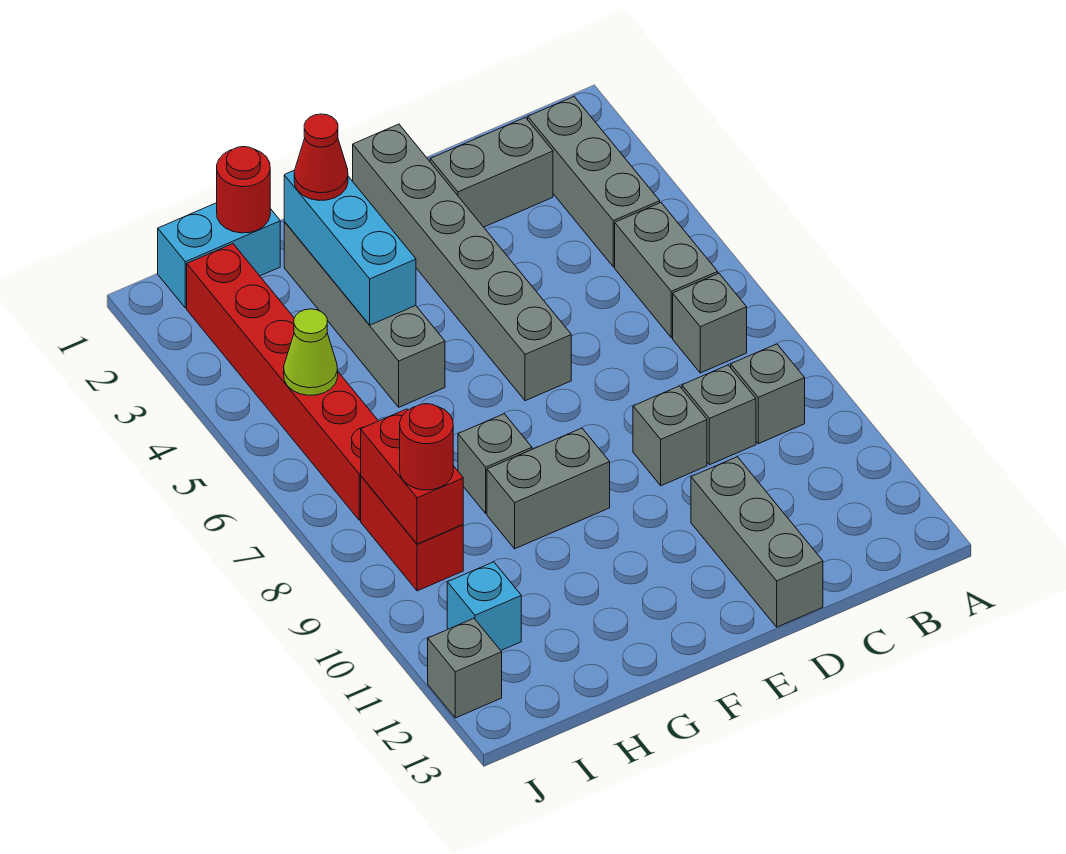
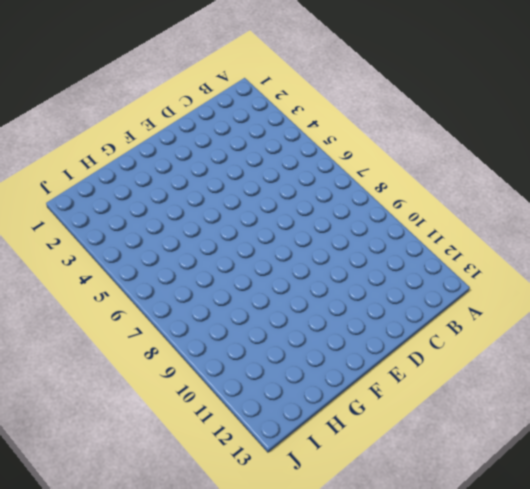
none -> grey 1x3 brick [528,97,660,267]
none -> grey 1x2 brick [615,203,718,338]
none -> grey 1x1 brick [673,273,747,373]

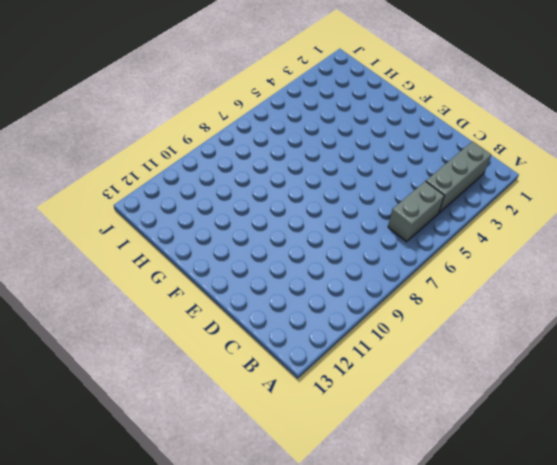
none -> grey 1x1 brick [673,273,747,373]
none -> grey 1x1 brick [731,344,805,444]
none -> grey 1x2 brick [430,117,553,227]

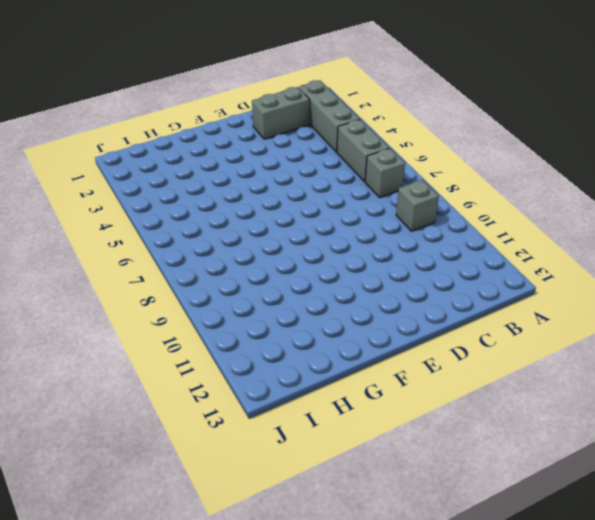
none -> grey 1x1 brick [682,365,756,465]
none -> grey 1x1 brick [633,386,707,486]
none -> grey 1x3 brick [691,457,823,627]

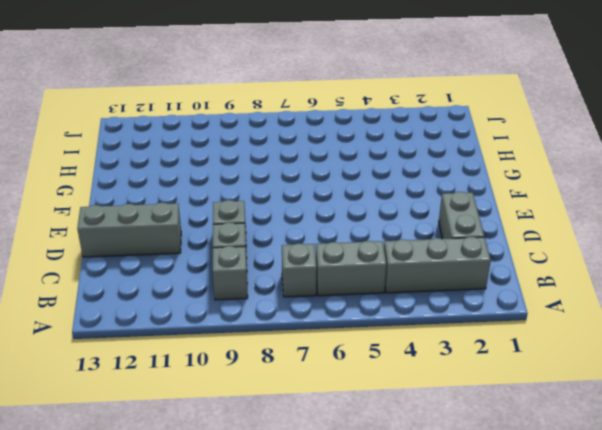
none -> grey 1x6 brick [353,124,571,401]
none -> grey 1x2 brick [487,428,610,549]
none -> grey 1x4 brick [284,222,445,407]

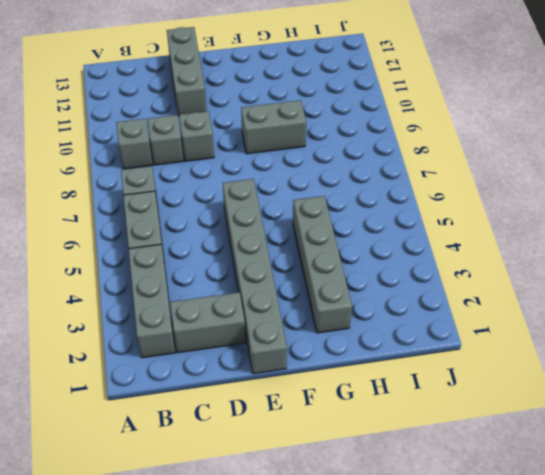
none -> grey 1x1 brick [458,414,532,513]
none -> cyan 1x2 brick [158,203,280,308]
none -> red 1x6 brick [187,244,378,520]

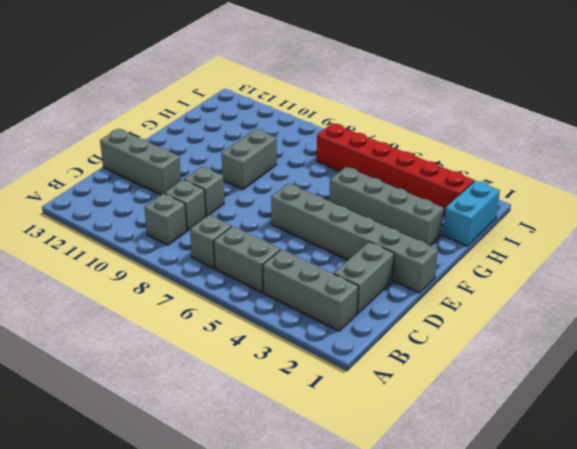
none -> grey 1x1 brick [458,414,532,513]
none -> red 1x2 brick [361,476,463,591]
none -> cyan 1x1 brick [447,562,521,650]

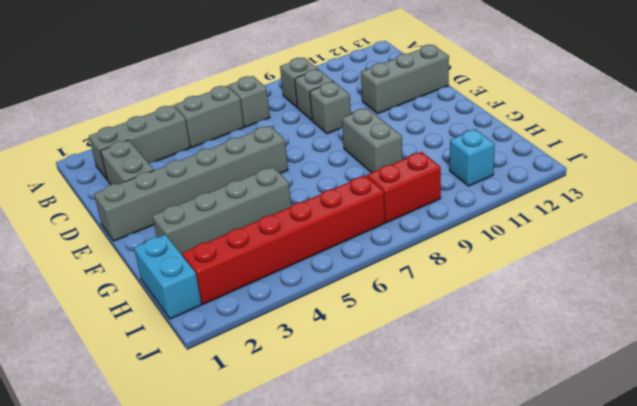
none -> grey 1x1 brick [458,414,532,513]
none -> grey 1x1 brick [428,618,502,718]
none -> cyan 1x3 brick [284,171,416,325]

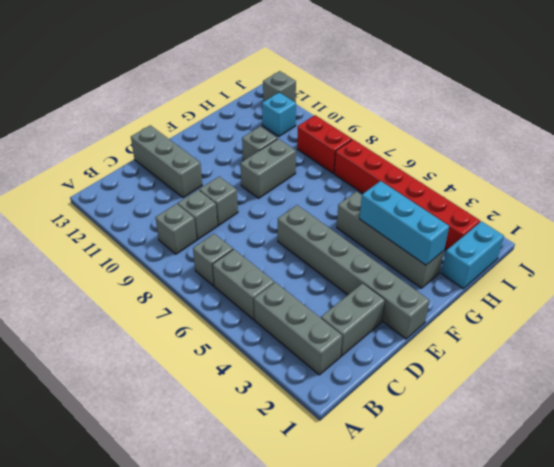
grey 1x1 brick [242,126,277,161] -> grey 1x1 brick moved to [458,414,532,513]
none -> red 1x1 round brick [217,147,270,233]
none -> lime 1x1 cone [284,309,338,395]
none -> red 1x2 brick [361,409,463,544]

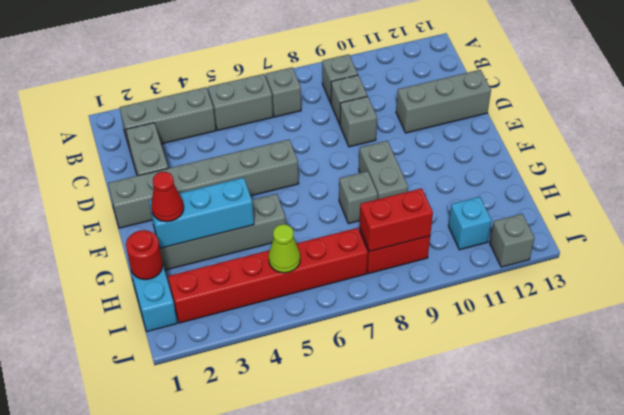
none -> red 1x1 round brick [400,404,453,490]

